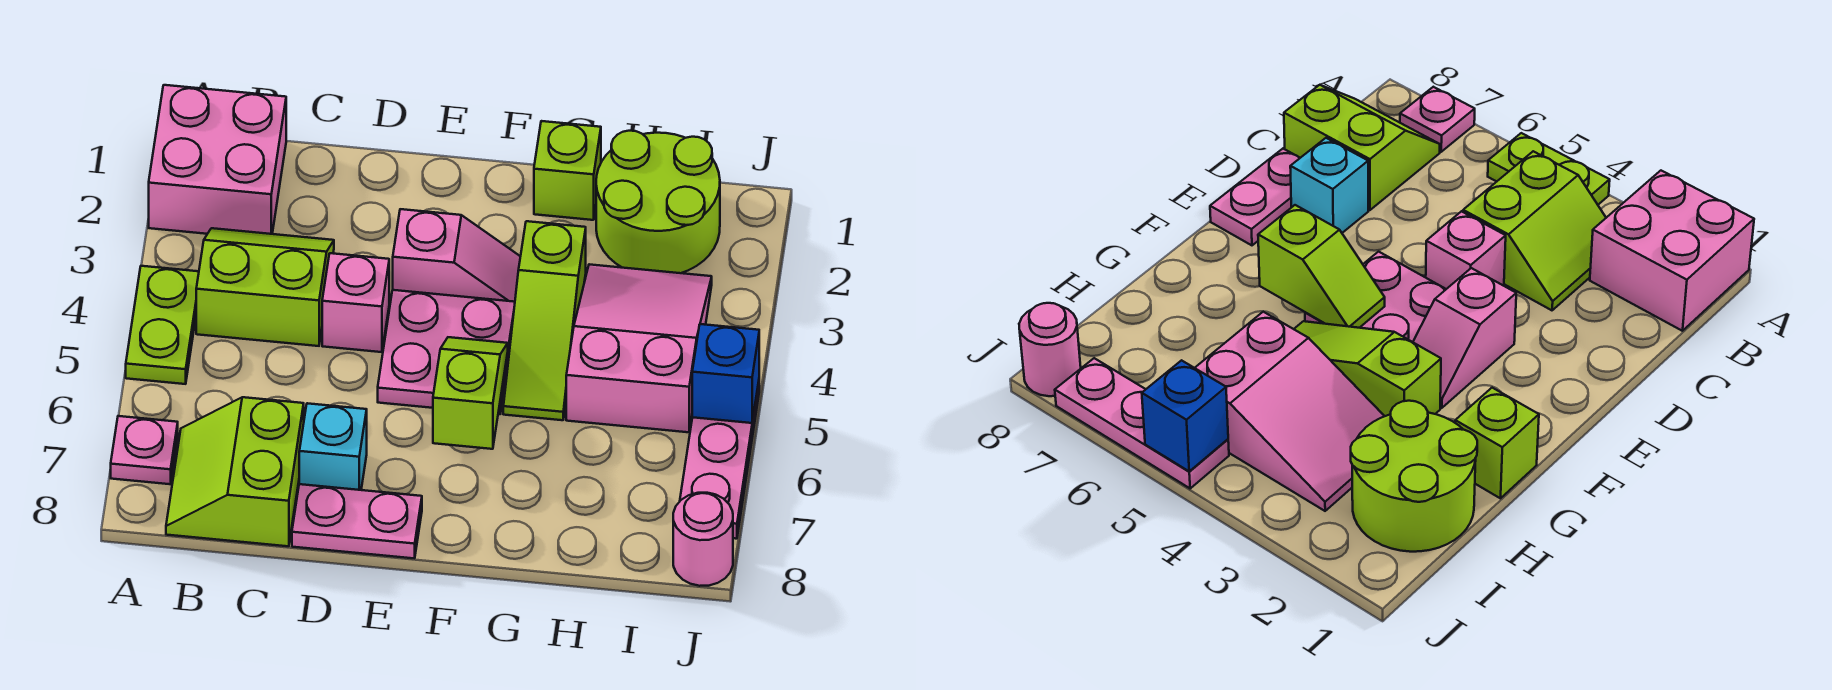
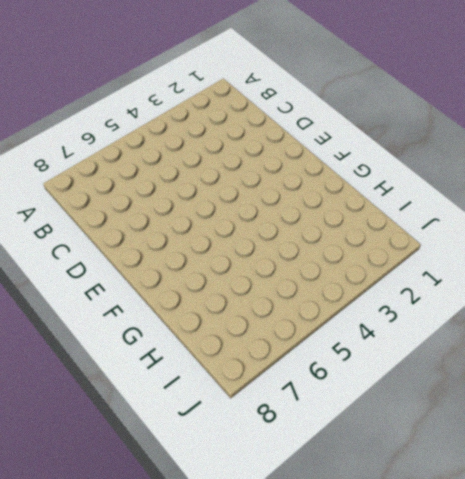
none -> pink 2x2 brick [149,85,286,234]
none -> lime 1x2 plate [126,266,199,384]
none -> pink 1x1 plate [111,416,178,484]

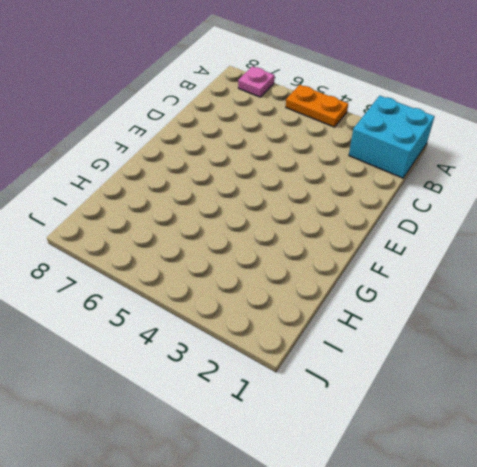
cyan 2x2 brick [349,96,435,178] -> pink 2x2 brick [149,85,286,234]
orange 1x2 plate [286,85,348,127] -> lime 1x2 plate [126,266,199,384]
none -> lime 2x2 slope [196,228,334,346]
none -> lime 2x2 slope [166,397,304,546]
none -> pink 1x1 brick [322,253,389,352]

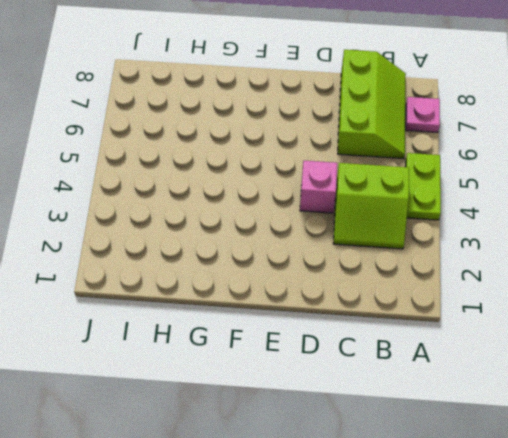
lime 2x3 slope [338,50,406,159] -> lime 2x2 slope [166,397,304,546]
none -> pink 2x2 brick [149,85,286,234]
none -> cyan 1x1 brick [299,403,367,490]
none -> pink 1x2 plate [292,484,422,558]

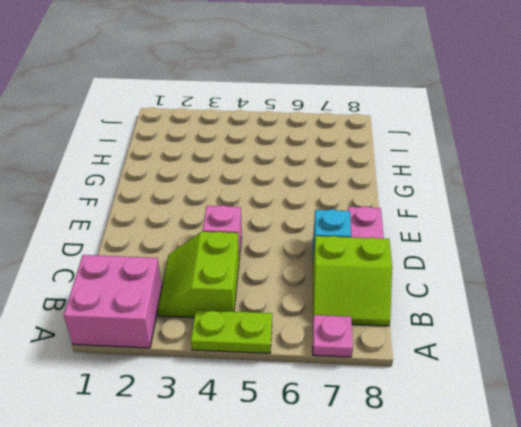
none -> pink 1x2 slope [393,209,520,302]
none -> pink 2x2 plate [378,290,515,414]
none -> lime 1x1 brick [534,121,601,220]

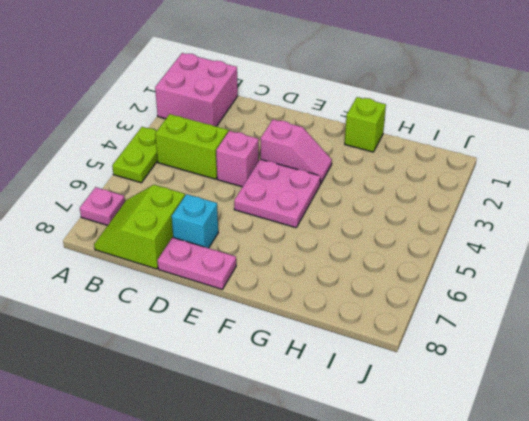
none -> lime 1x3 slope [503,221,586,420]
none -> lime 2x2 round brick [596,131,720,273]
none -> pink 2x3 slope [566,264,712,432]

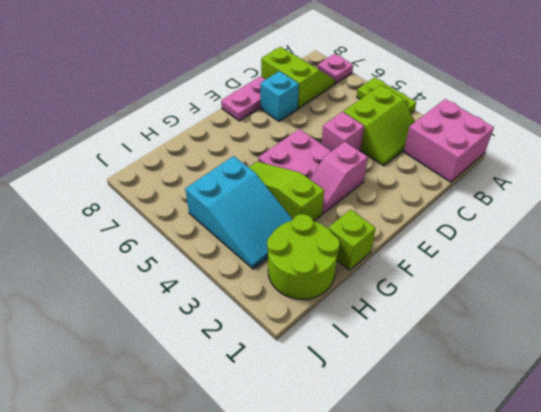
cyan 2x3 slope [185,156,293,269] -> pink 2x3 slope [566,264,712,432]
none -> pink 1x3 plate [680,382,759,539]
none -> pink 1x1 round brick [673,493,733,586]
none -> lime 1x2 slope [433,337,508,449]

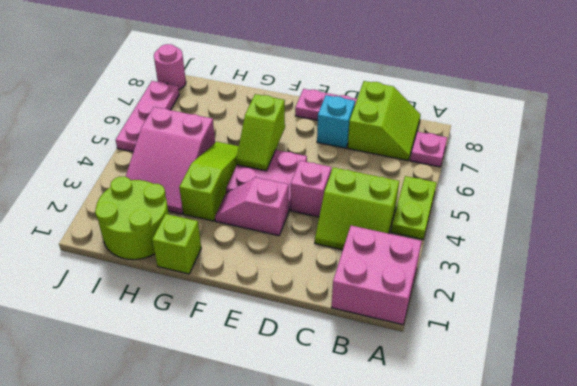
none -> blue 1x1 brick [692,324,759,423]

